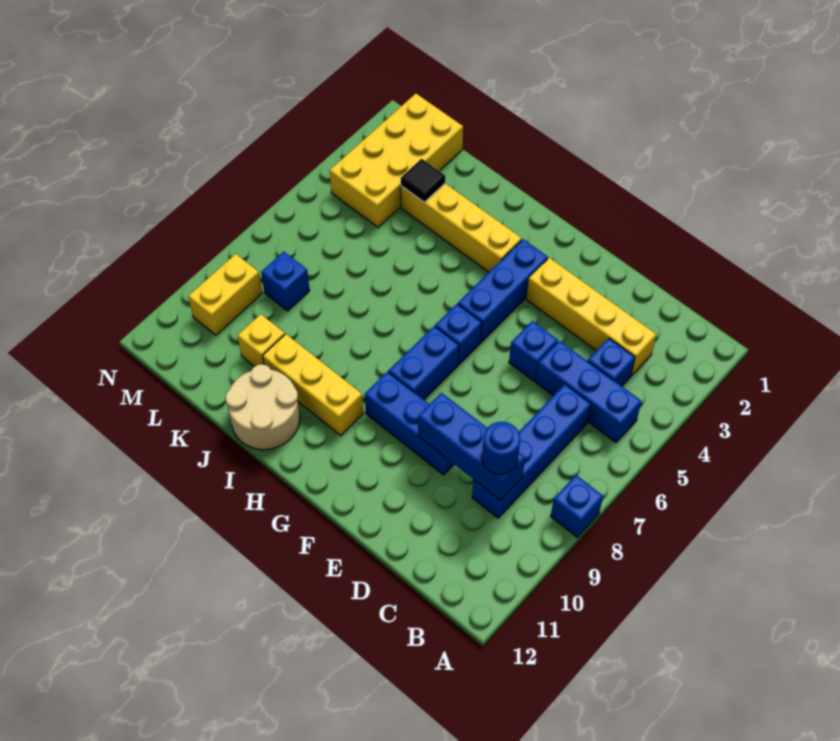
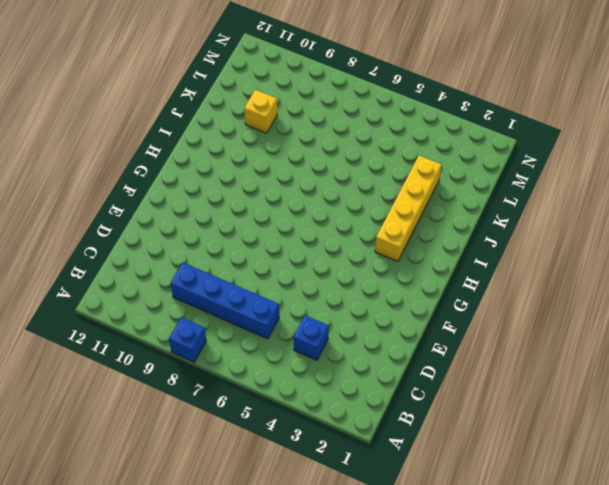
none -> blue 1x3 brick [536,341,642,442]
none -> yellow 1x4 brick [526,258,656,376]
none -> blue 1x1 brick [509,321,558,381]

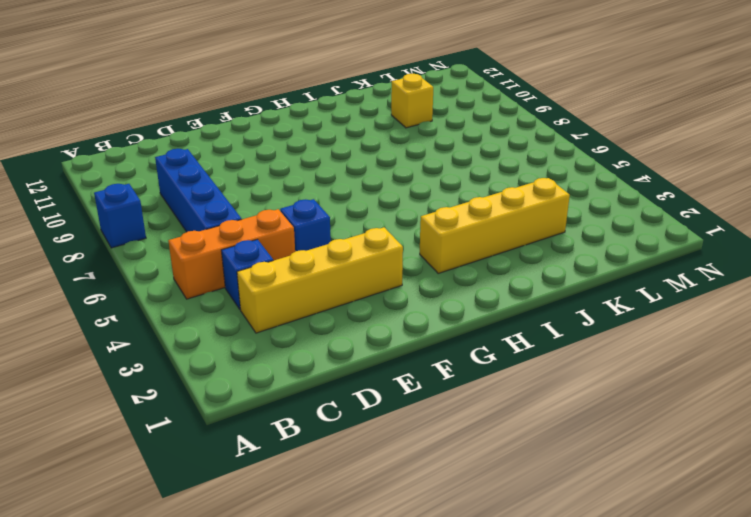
orange 1x3 brick [168,209,295,299] -> blue 1x3 brick [536,341,642,442]
none -> blue 1x3 brick [365,372,454,475]
none -> blue 1x3 brick [458,239,548,342]
none -> blue 1x1 brick [435,304,482,364]

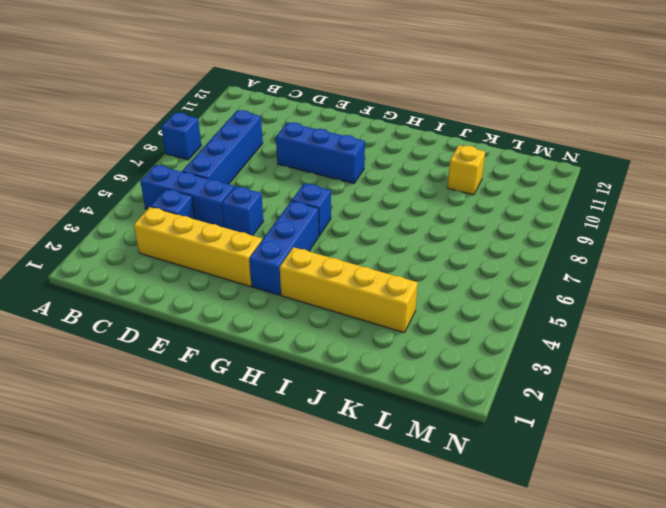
none -> blue 1x2 brick [388,326,459,400]
none -> yellow 1x3 brick [263,334,363,436]
none -> tan 2x2 round brick [226,364,300,450]

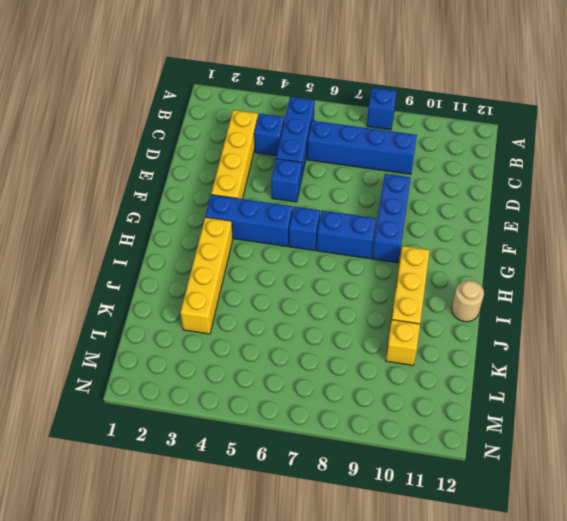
tan 1x1 round brick [452,280,484,322] -> tan 2x2 round brick [226,364,300,450]
none -> yellow 2x4 brick [330,94,463,227]
none -> blue 1x1 brick [261,251,310,311]
none -> yellow 1x2 brick [188,254,262,335]

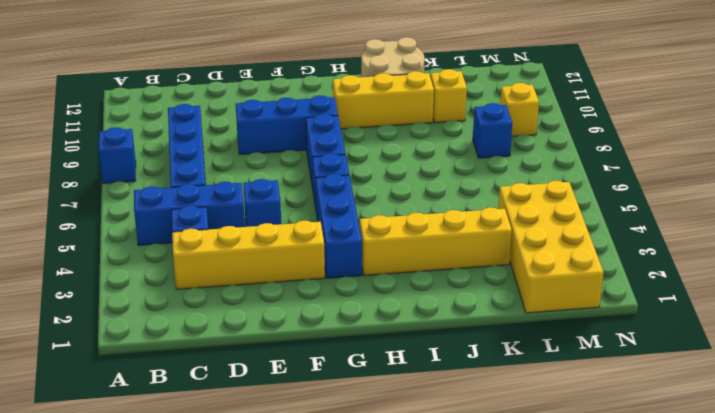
yellow 1x1 brick [500,83,539,136] -> yellow 1x2 brick [188,254,262,335]
none -> blue 1x3 brick [418,393,525,500]
none -> black 1x1 tile [401,159,445,202]
none -> blue 1x1 round brick [482,422,520,474]

